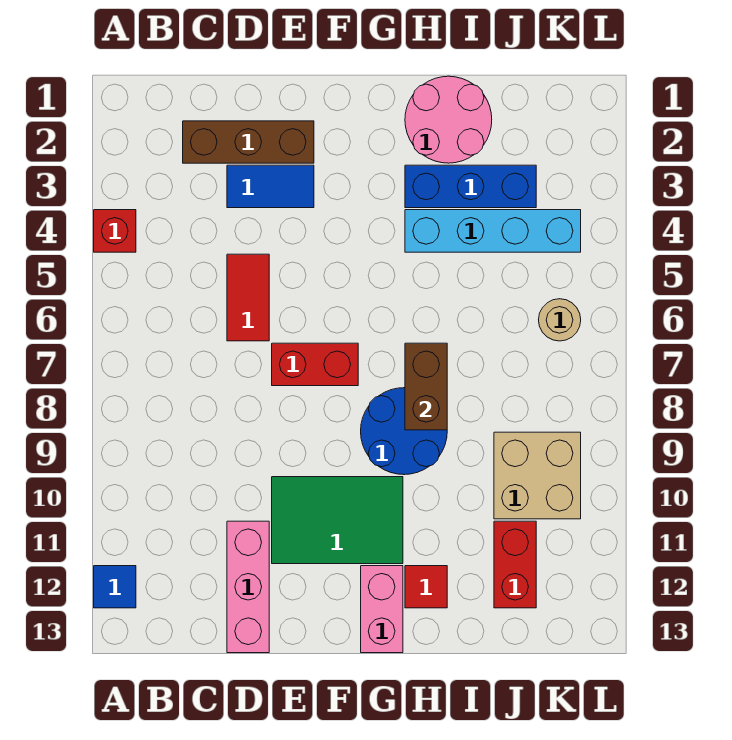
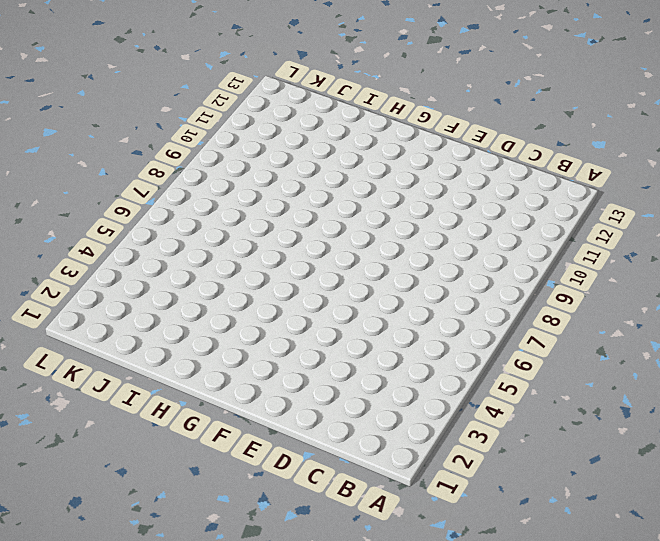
none -> red 1x1 brick [94,210,136,252]
none -> blue 1x1 tile [94,566,136,608]
none -> brown 1x3 brick [183,121,314,163]

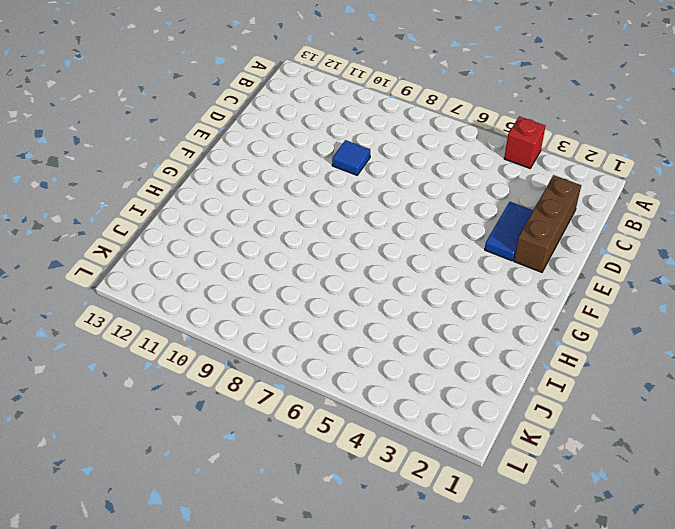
blue 1x1 tile [332,140,370,175] -> blue 1x1 tile moved to [94,566,136,608]
none -> red 1x2 tile [227,254,269,341]
none -> pink 1x3 brick [227,521,269,653]
none -> red 1x2 brick [272,343,358,386]

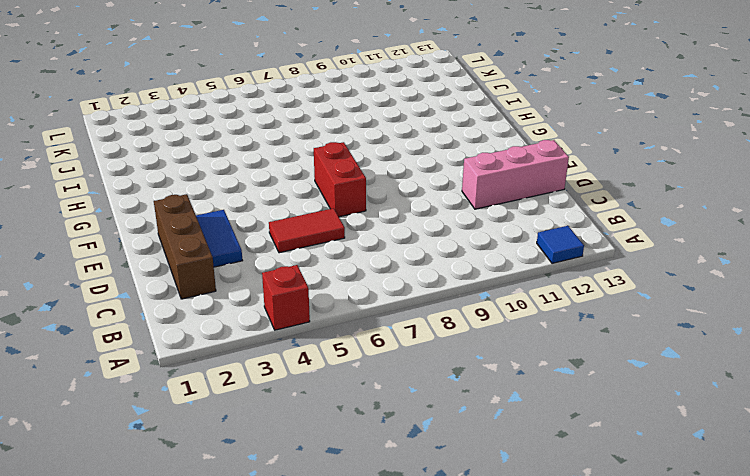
none -> green 2x3 tile [272,477,403,564]
none -> blue 2x2 round brick [361,388,447,475]
none -> pink 1x2 brick [361,566,403,653]

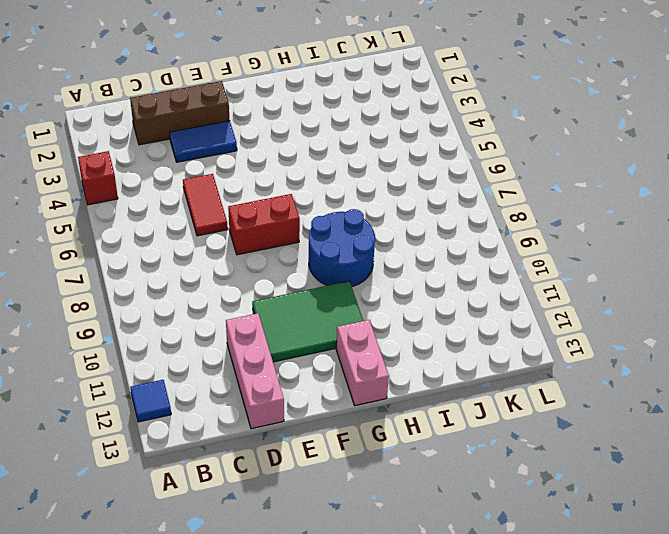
none -> pink 2x2 round brick [405,76,492,163]
none -> blue 1x3 brick [405,165,536,208]
none -> cyan 1x4 brick [405,210,581,252]

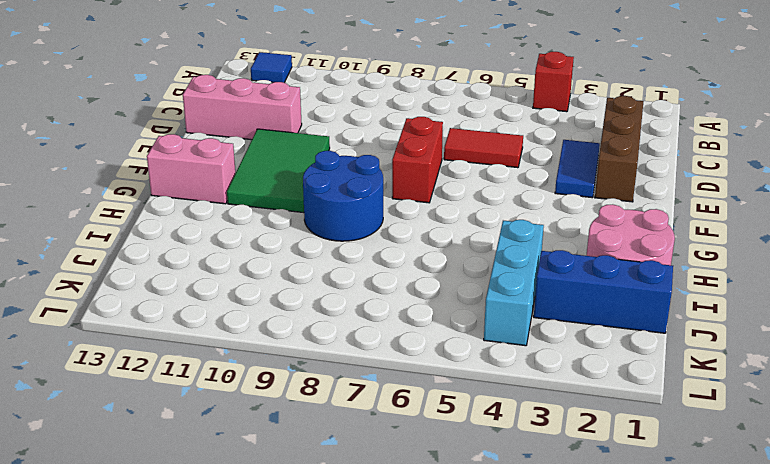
cyan 1x3 brick [484,220,544,346] -> cyan 1x4 brick [405,210,581,252]
blue 1x3 brick [534,250,673,333] -> blue 1x3 brick turned to [405,165,536,208]
none -> red 1x1 tile [405,566,447,608]
none -> tan 2x2 brick [494,432,581,519]
none -> red 1x2 brick [494,521,536,608]

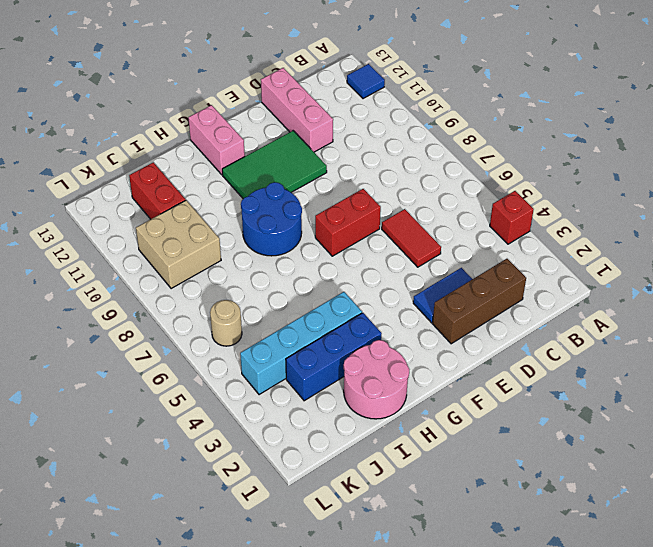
none -> red 1x1 tile [405,566,447,608]
none -> brown 1x2 brick [405,343,447,430]

